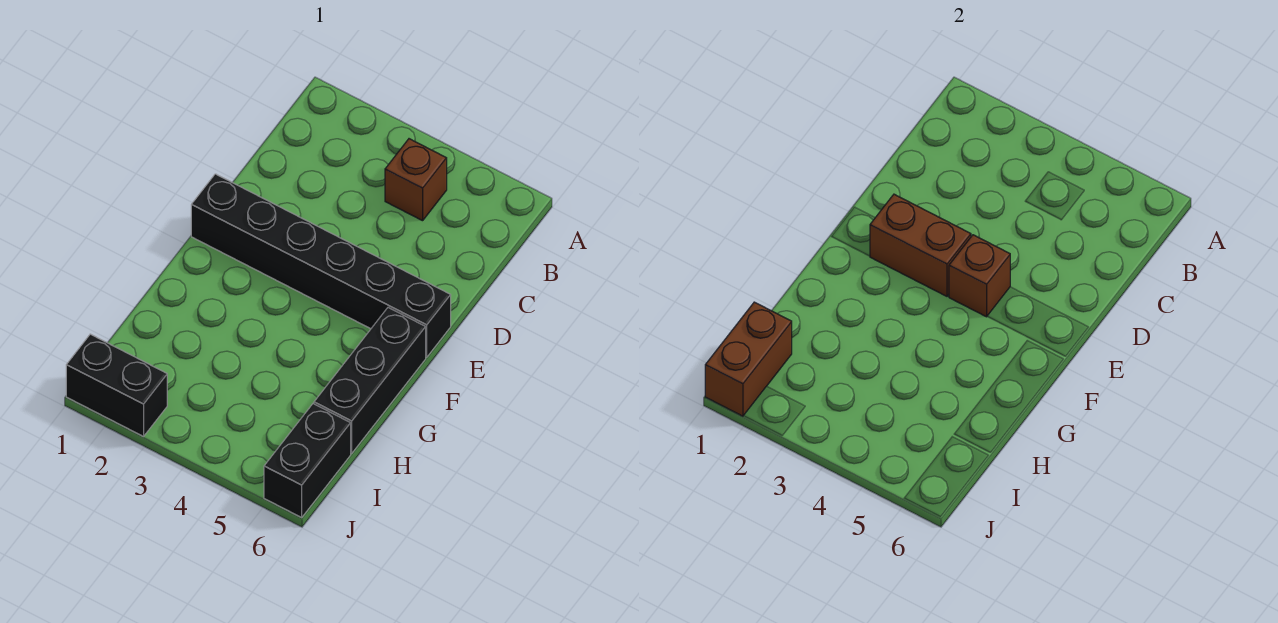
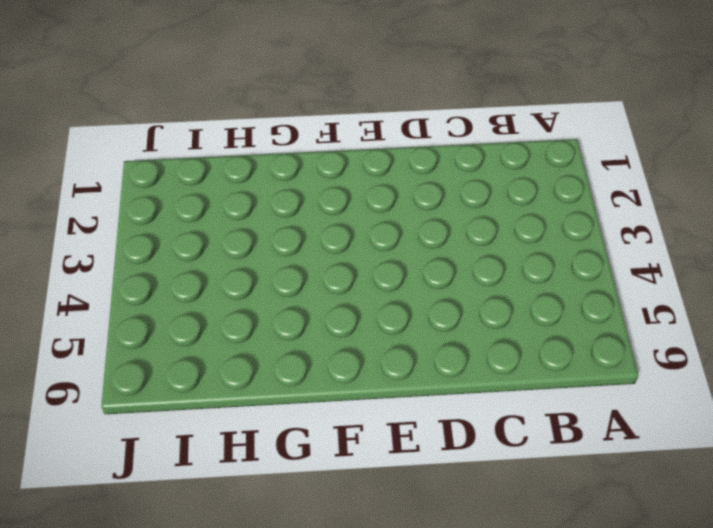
none -> brown 1x1 brick [385,139,447,221]
none -> black 1x6 brick [191,174,451,357]

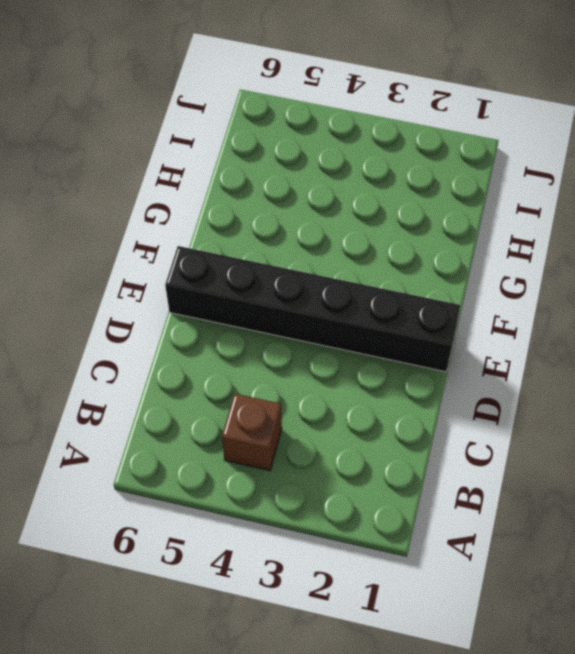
none -> black 1x3 brick [314,307,426,453]
none -> black 1x2 brick [264,404,351,517]

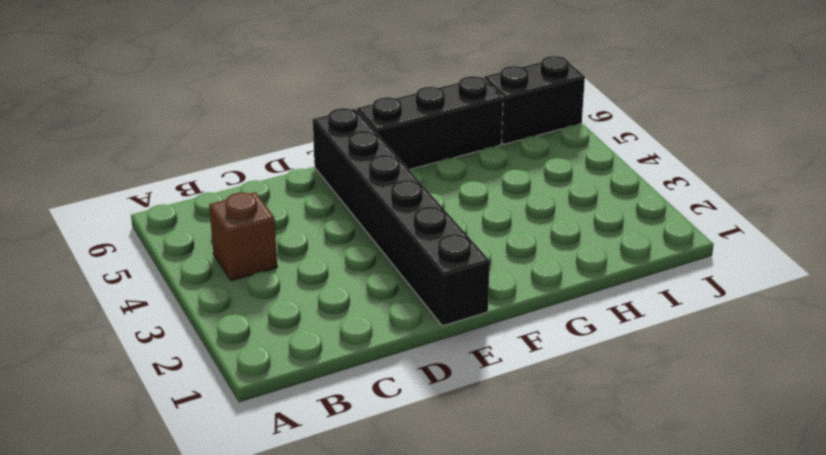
none -> black 1x2 brick [66,334,167,437]
none -> brown 1x2 brick [870,194,971,296]

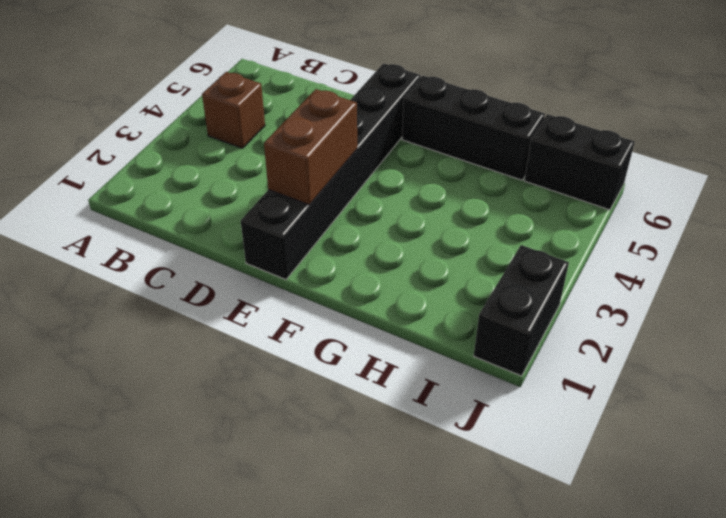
none -> brown 1x1 brick [949,235,1010,317]
none -> brown 1x2 brick [705,302,792,416]

